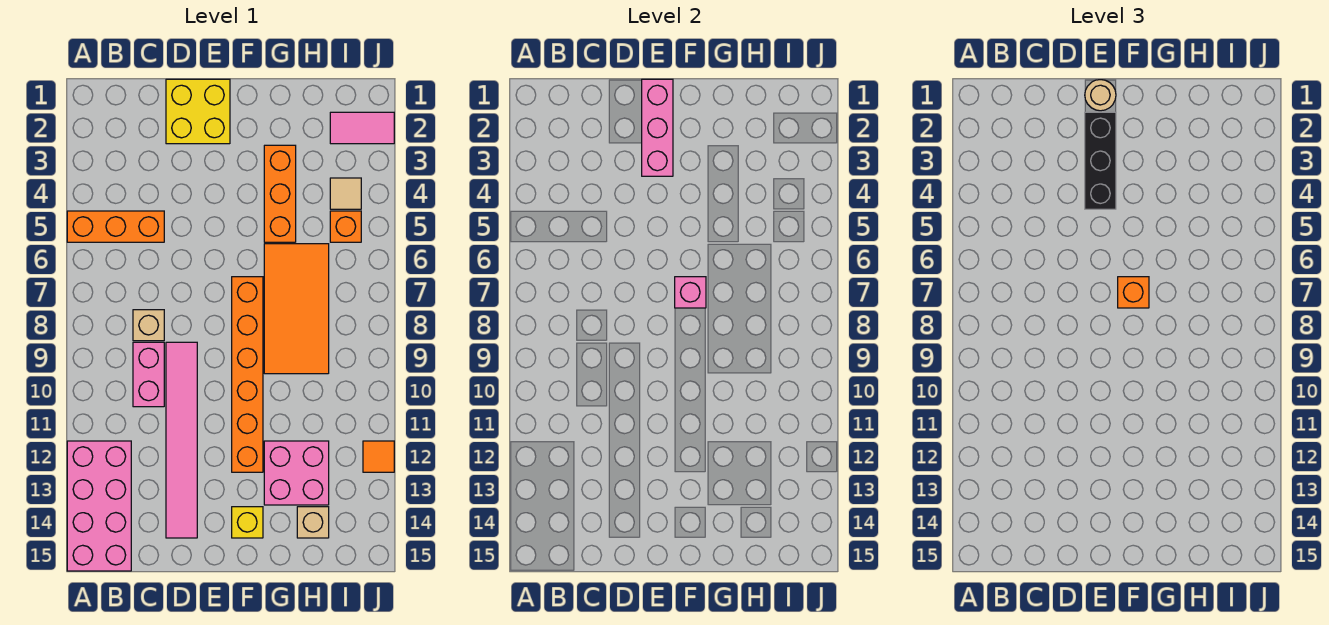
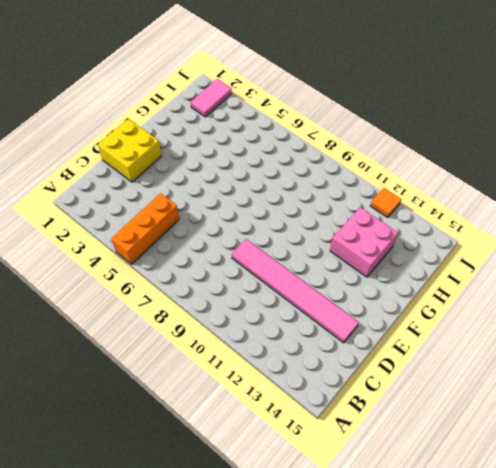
none -> pink 2x4 brick [67,441,131,571]
none -> tan 1x1 brick [133,310,164,341]
none -> pink 1x2 brick [133,342,164,407]

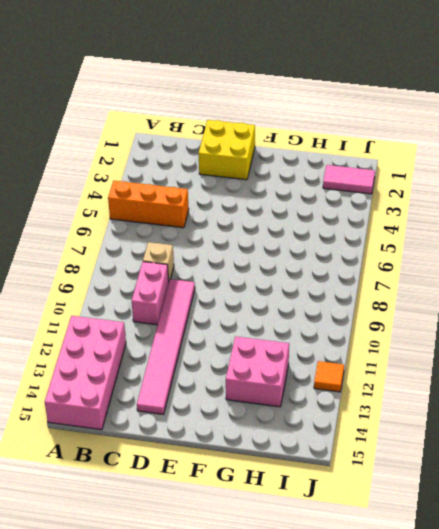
none -> orange 1x6 brick [232,277,263,472]
none -> yellow 1x1 brick [232,507,263,538]
none -> orange 1x3 brick [264,145,296,242]

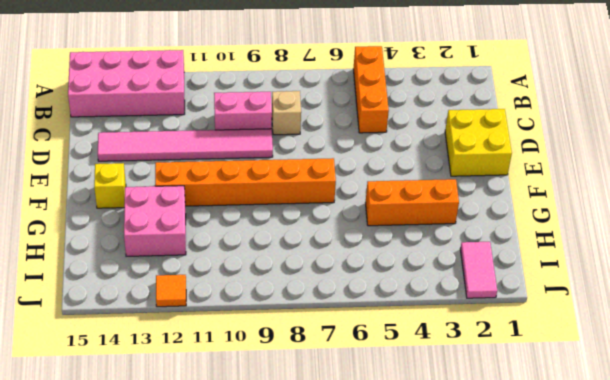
none -> orange 2x4 tile [264,244,329,374]
none -> tan 1x1 brick [297,507,329,538]
none -> tan 1x1 tile [330,178,361,209]

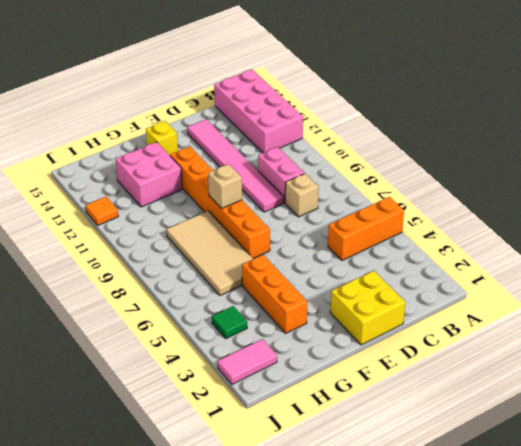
tan 1x1 brick [208,164,242,208] -> tan 1x1 brick moved to [297,507,329,538]
tan 2x4 tile [166,211,253,295] -> orange 2x4 tile [264,244,329,374]
green 1x1 tile [212,306,247,339] -> tan 1x1 tile [330,178,361,209]
none -> orange 1x1 brick [330,211,361,242]
none -> pink 1x3 brick [642,79,673,176]
none -> pink 1x1 brick [675,277,706,308]

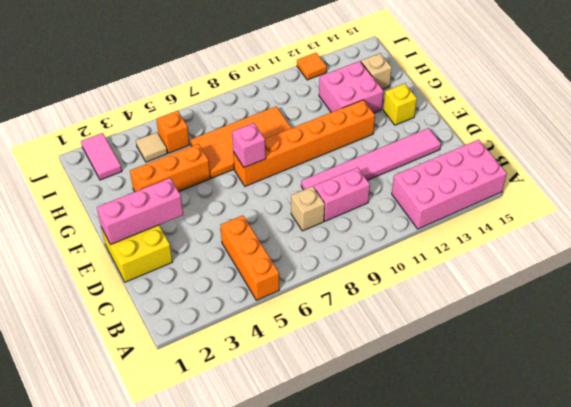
none -> tan 1x1 round brick [1085,80,1116,111]
none -> black 1x3 brick [1085,112,1116,209]
none -> orange 1x1 brick [1118,277,1149,308]

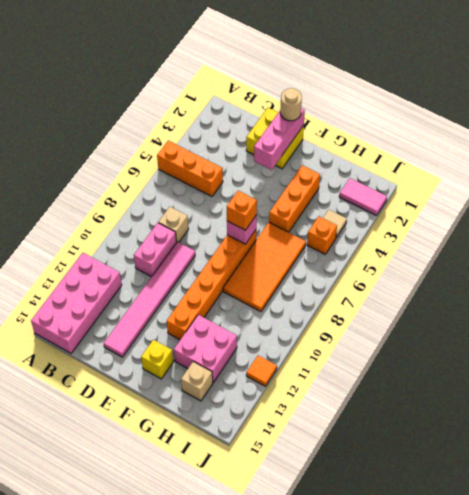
none -> black 1x3 brick [1085,112,1116,209]

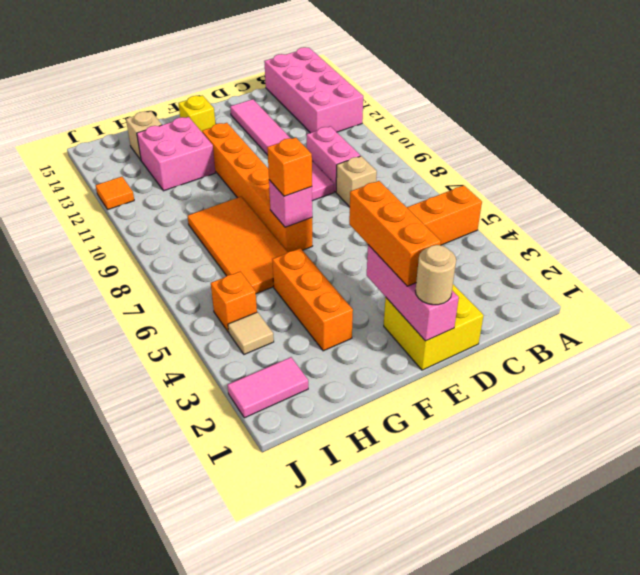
orange 1x3 brick [349,181,441,286] -> black 1x3 brick [1085,112,1116,209]

